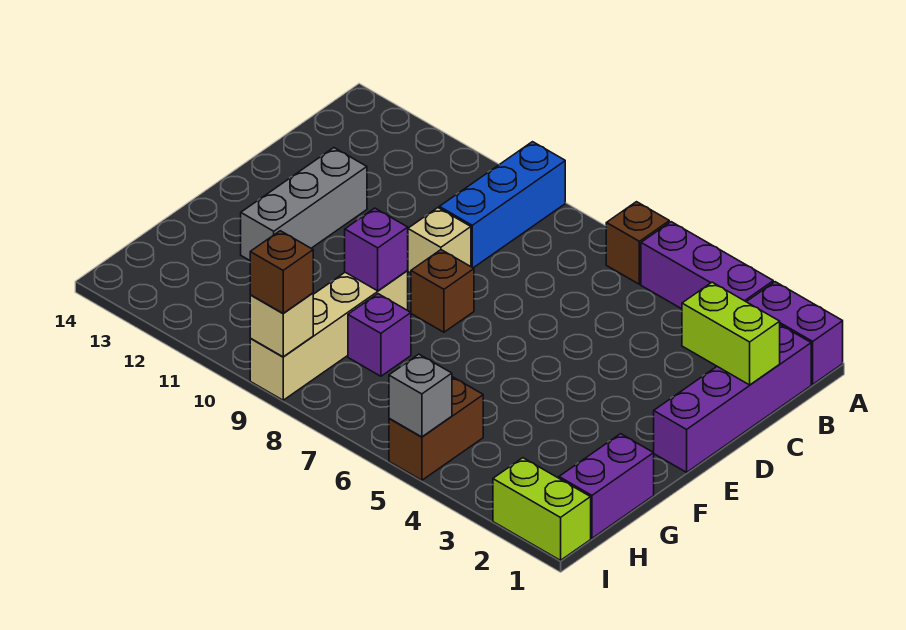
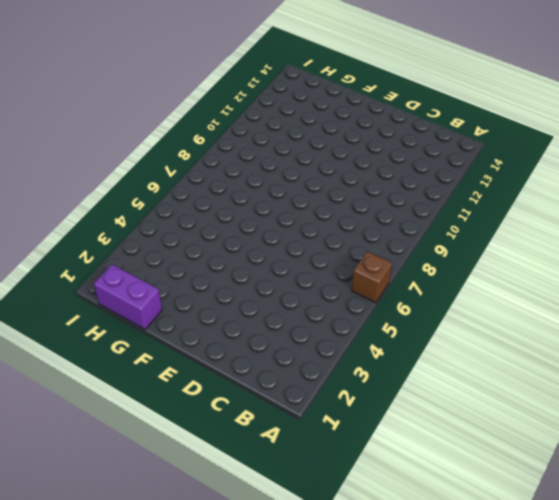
none -> purple 1x2 brick [747,282,843,384]
none -> purple 1x3 brick [641,222,773,309]
none -> blue 1x3 brick [439,142,565,268]

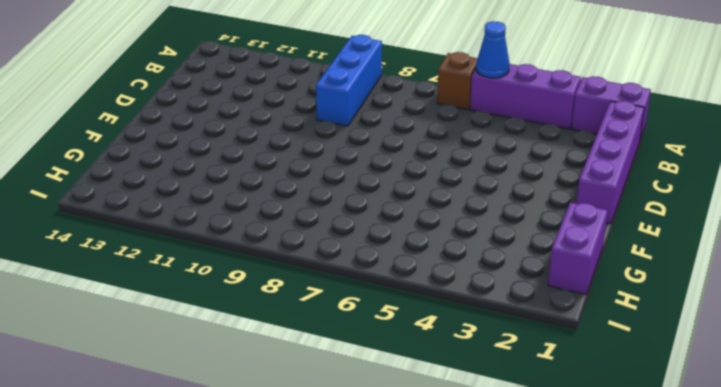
blue 1x1 cone [476,21,510,78] -> none
none -> tan 1x1 brick [408,208,471,273]
none -> grey 1x3 brick [241,148,367,260]
none -> brown 1x1 brick [411,250,474,332]

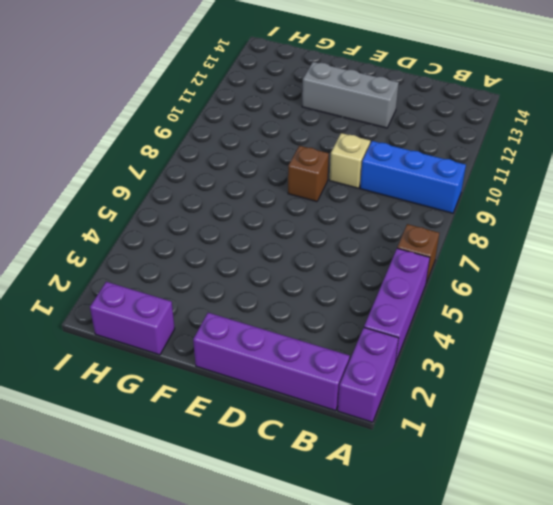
none -> tan 1x4 brick [250,271,408,400]
none -> purple 1x1 brick [348,294,411,376]
none -> brown 1x2 brick [389,377,483,480]

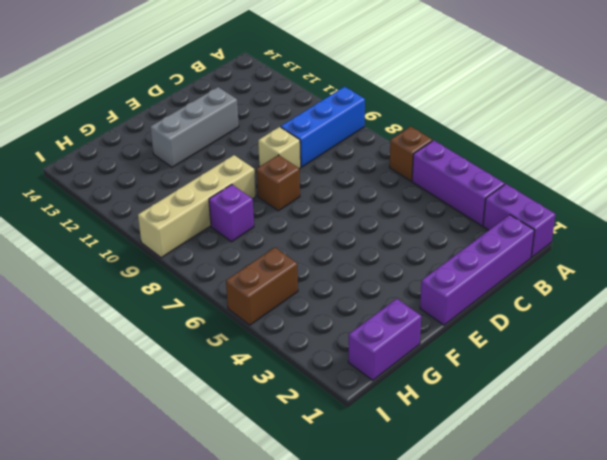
none -> lime 1x2 brick [493,458,591,560]
none -> lime 1x2 brick [682,282,780,385]
none -> purple 1x1 brick [345,208,408,291]

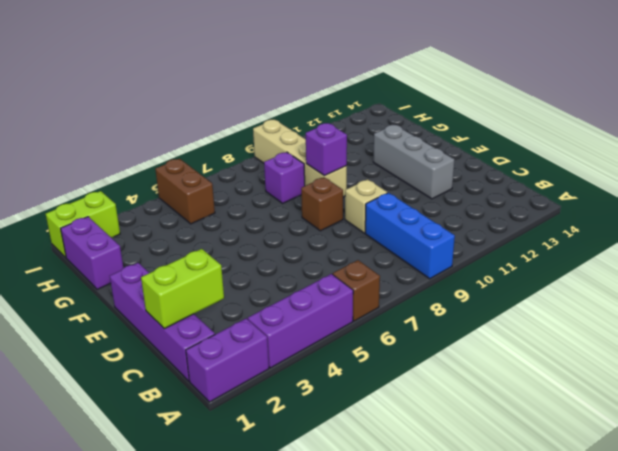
none -> grey 1x1 brick [389,354,452,437]
none -> tan 1x1 brick [250,293,313,357]
none -> brown 1x1 brick [250,231,313,313]

